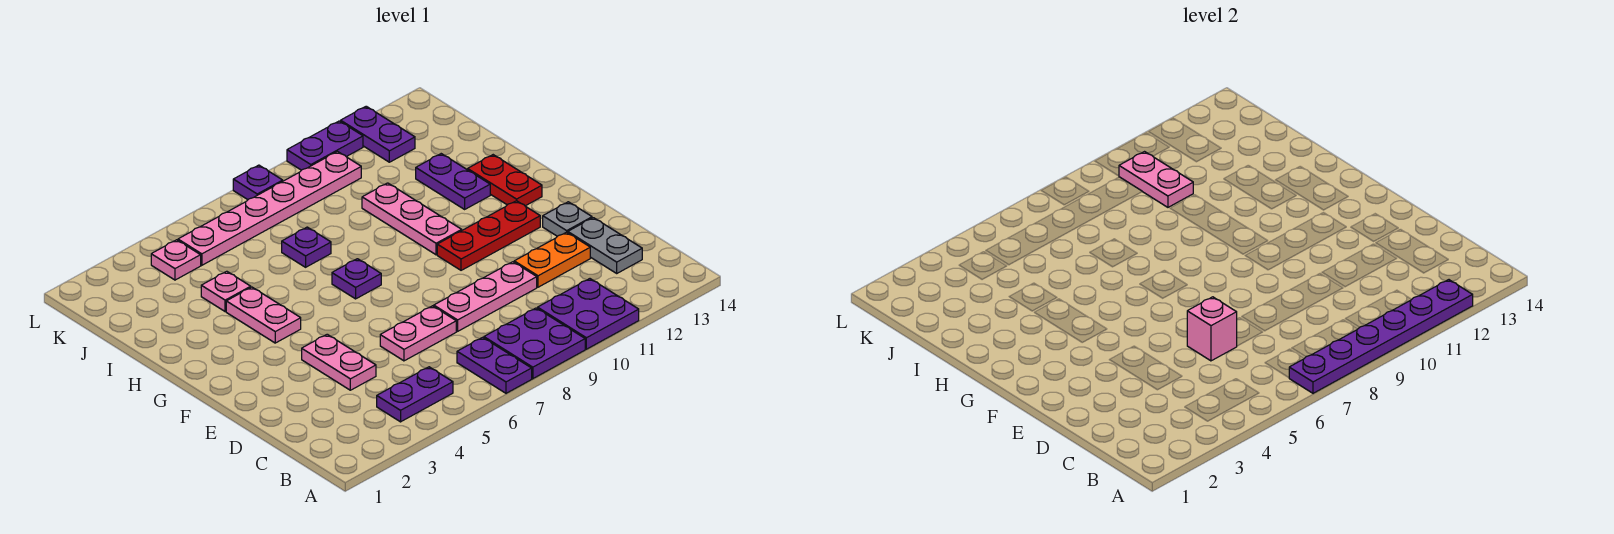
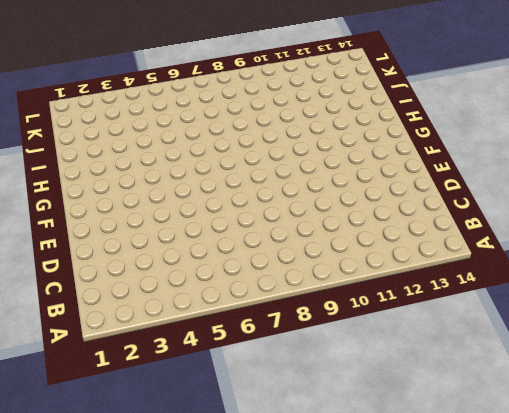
none -> purple 1x2 plate [457,337,532,393]
none -> purple 2x2 plate [484,308,585,379]
none -> purple 2x2 plate [538,279,639,349]

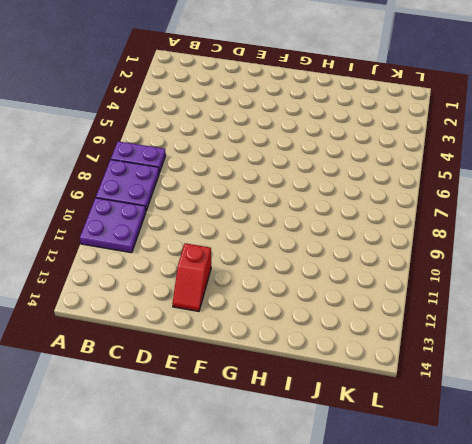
red 1x2 slope [172,243,211,311] -> grey 1x1 plate [543,202,592,236]
none -> purple 1x2 plate [377,367,453,422]
none -> grey 1x2 plate [568,218,642,273]
none -> pink 1x2 plate [302,334,376,390]

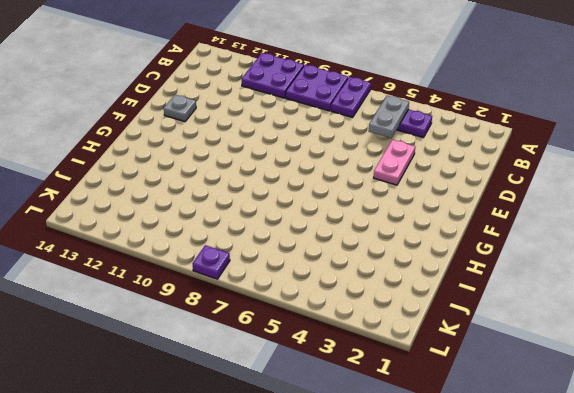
grey 1x2 plate [369,96,409,138] -> grey 1x2 plate moved to [568,218,642,273]
none -> pink 1x2 plate [380,306,456,361]
none -> pink 1x3 plate [434,262,537,331]
none -> orange 1x2 plate [514,232,590,287]

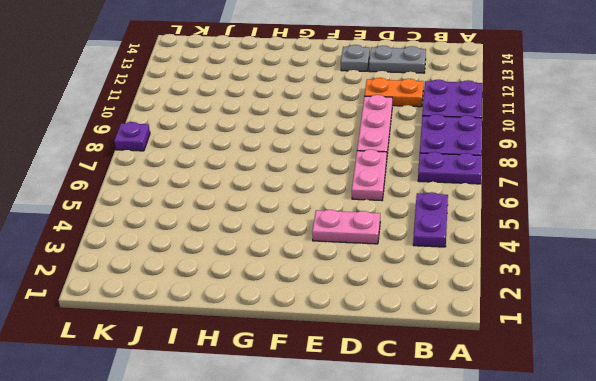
orange 1x2 plate [364,78,423,107] -> orange 1x2 plate turned to [514,232,590,287]
none -> red 1x3 plate [437,201,540,270]
none -> pink 1x2 plate [226,287,301,343]
none -> purple 1x1 plate [332,259,381,299]

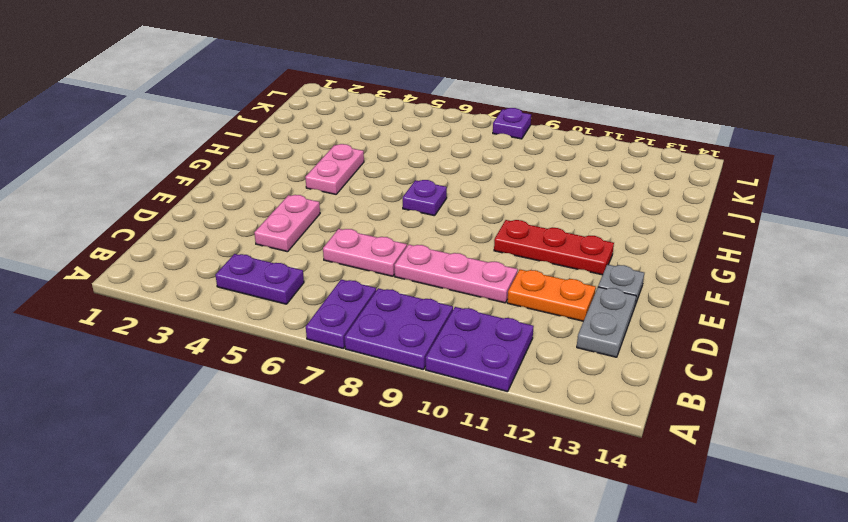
none -> pink 1x3 plate [362,183,462,255]
none -> red 1x2 plate [468,155,542,206]
none -> purple 1x2 plate [416,154,490,209]

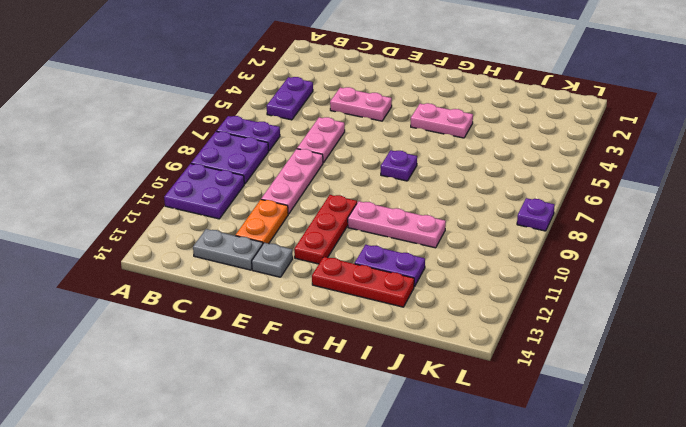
red 1x3 plate [312,257,414,307] -> red 1x2 plate [468,155,542,206]
none -> pink 1x1 plate [201,271,251,312]
none -> purple 1x1 plate [282,227,331,267]
none -> pink 1x1 plate [151,240,201,280]

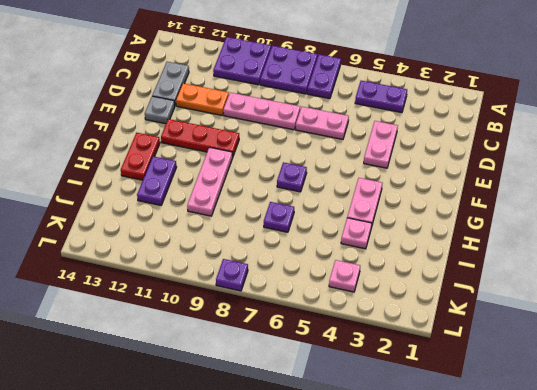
none -> pink 1x6 plate [178,152,361,265]
none -> purple 1x2 plate [341,106,415,162]
none -> purple 1x2 plate [287,121,363,170]

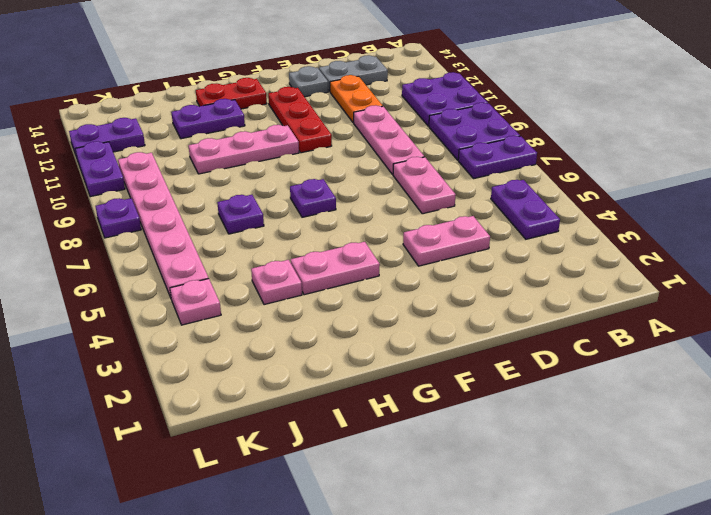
none -> purple 1x6 plate [1289,280,1473,393]
none -> pink 1x1 brick [1187,297,1237,361]
none -> pink 1x2 plate [1119,152,1193,207]

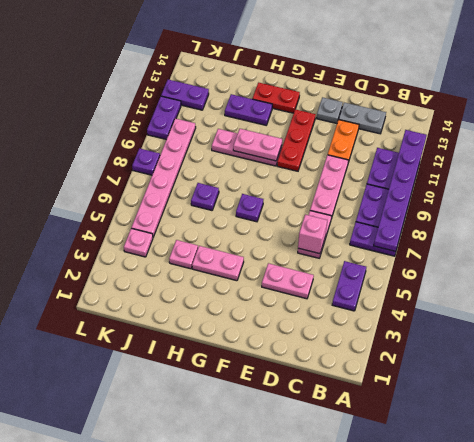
pink 1x2 plate [233,129,282,161] -> pink 1x2 plate moved to [1119,152,1193,207]

